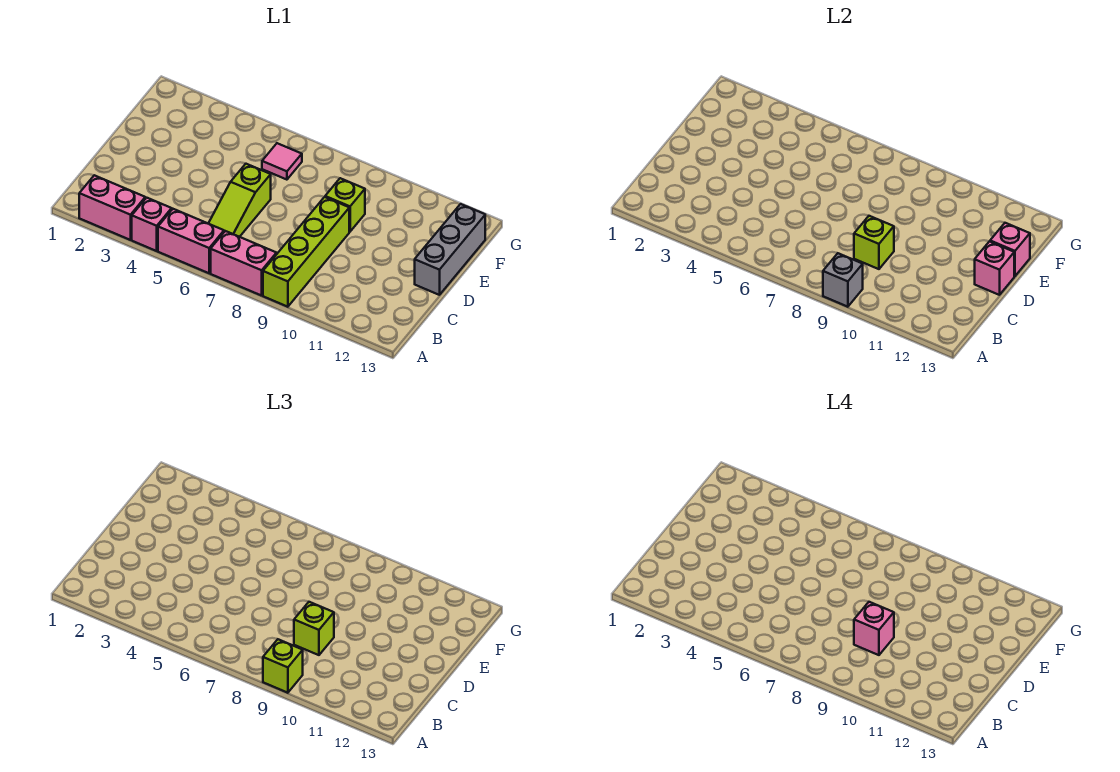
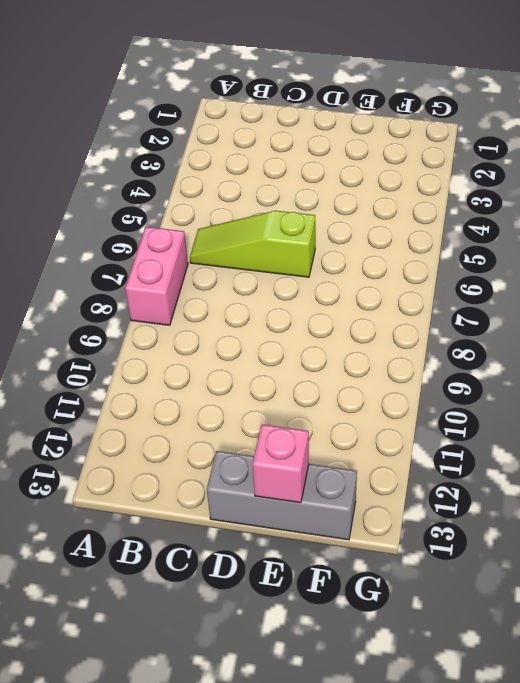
none -> pink 1x2 brick [79,175,145,240]
none -> pink 1x1 brick [132,198,172,251]
none -> pink 1x2 brick [158,209,224,273]

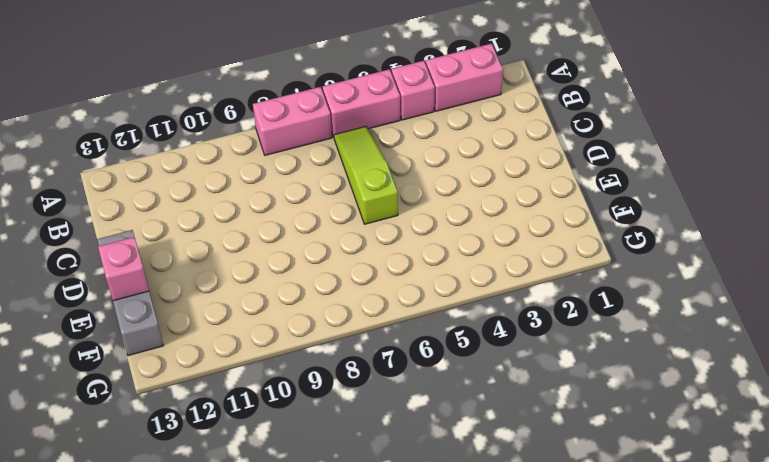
none -> lime 1x4 brick [263,197,349,307]
none -> lime 1x1 brick [325,178,365,232]
none -> pink 1x1 tile [262,143,302,180]

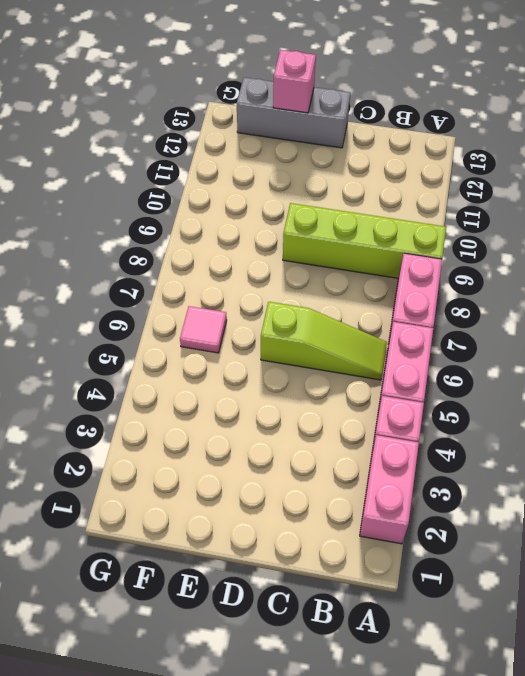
none -> lime 1x1 brick [325,178,365,232]
none -> grey 1x1 brick [823,253,863,307]
none -> lime 1x1 brick [854,216,894,269]

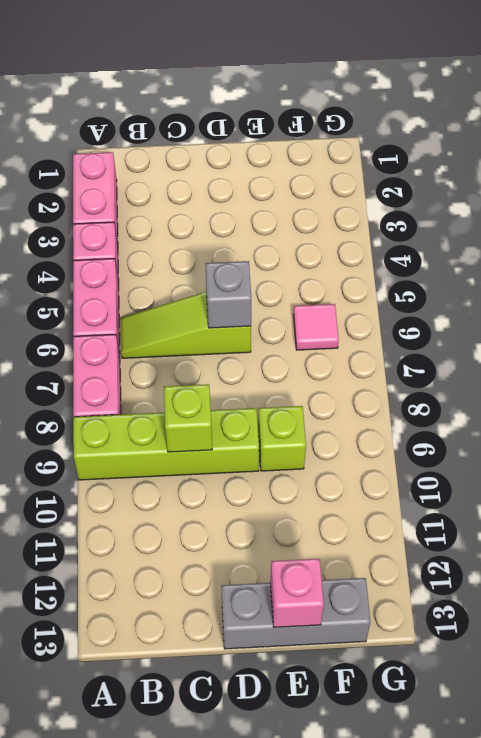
grey 1x1 brick [205,261,251,328] -> grey 1x1 brick moved to [823,253,863,307]
none -> pink 1x1 brick [975,242,1014,295]
none -> lime 1x1 brick [263,639,303,693]
none -> lime 1x1 brick [294,602,334,655]

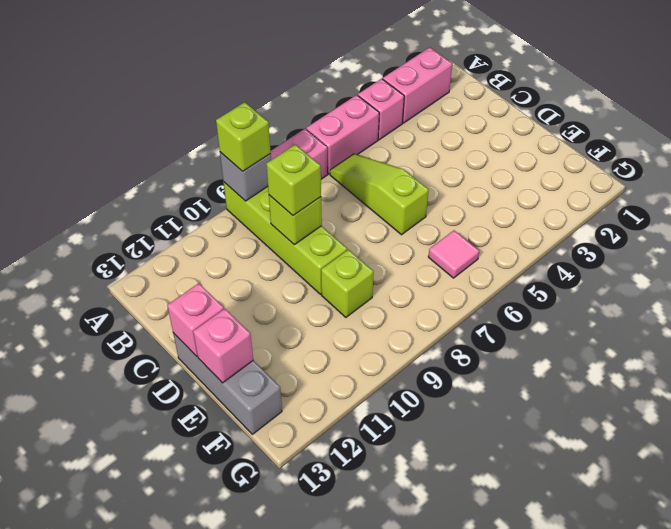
none -> pink 1x1 brick [854,602,894,655]

